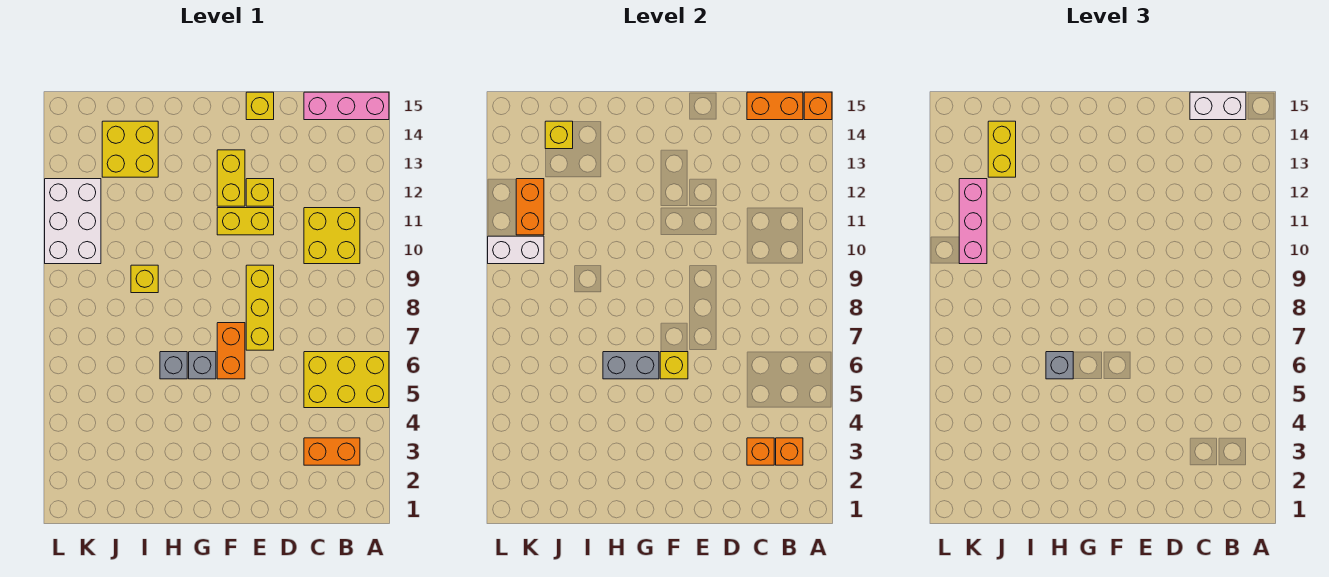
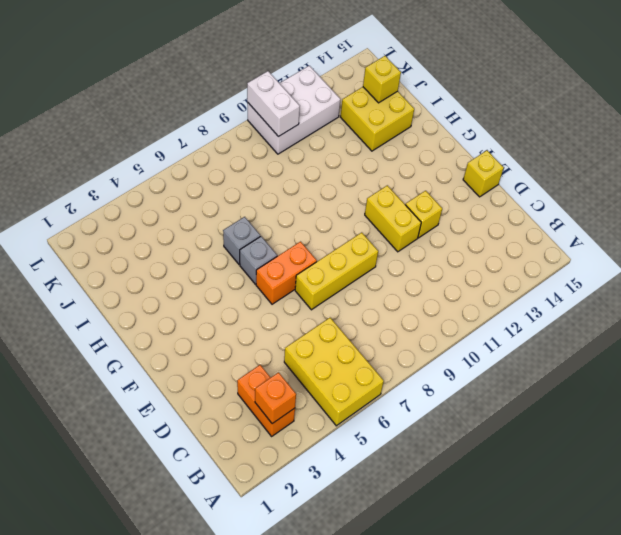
none -> pink 1x3 brick [304,92,389,120]
none -> yellow 2x2 brick [304,208,360,264]
none -> yellow 1x2 brick [217,150,245,206]

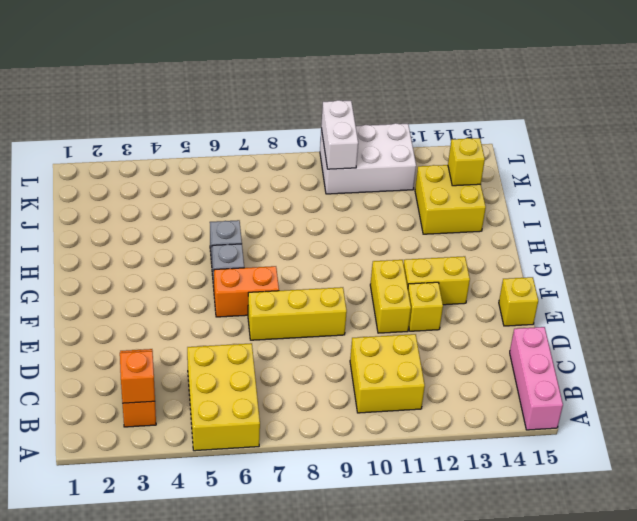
none -> yellow 1x1 brick [131,265,158,293]
none -> orange 1x1 brick [804,92,832,120]
none -> orange 1x2 brick [747,92,803,120]

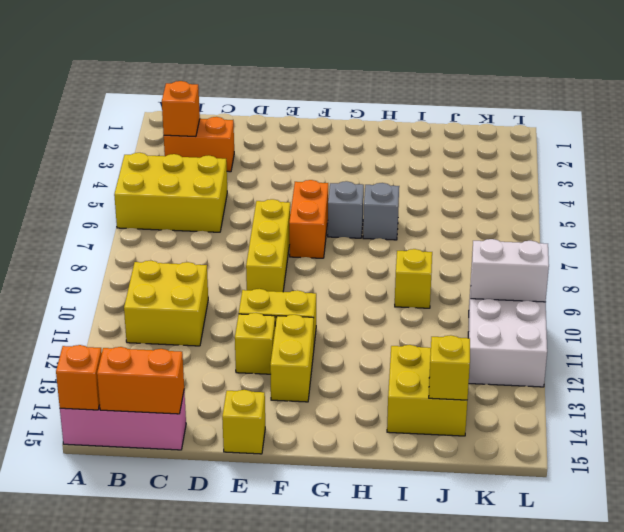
none -> orange 1x1 brick [747,438,774,465]
none -> yellow 1x1 brick [660,352,688,379]
none -> grey 1x2 brick [603,352,659,379]

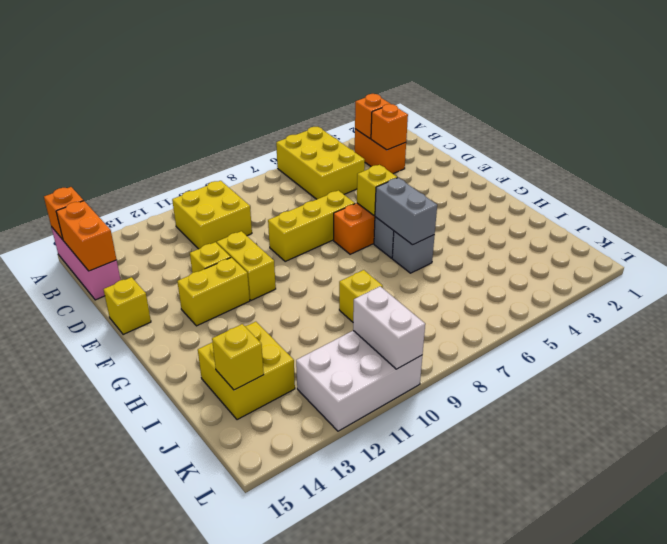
none -> orange 1x2 brick [516,179,544,235]
none -> white 1x2 brick [1190,92,1246,120]
none -> grey 1x1 brick [1046,352,1073,379]

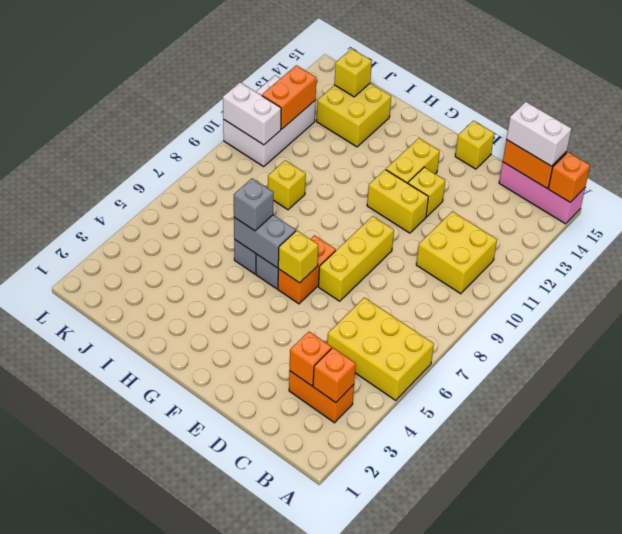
none -> yellow 1x2 brick [988,121,1016,177]
none -> pink 1x3 brick [959,179,987,264]

